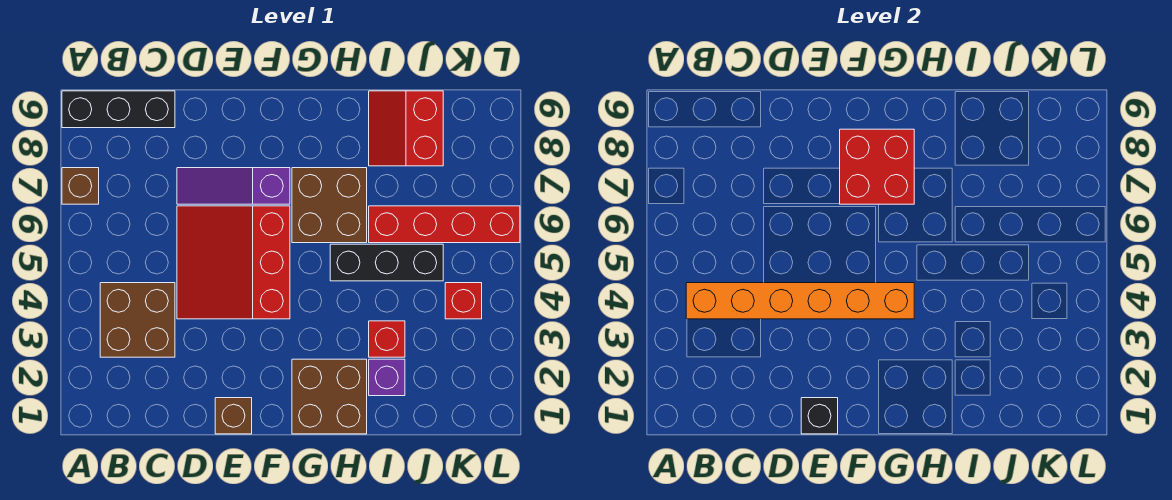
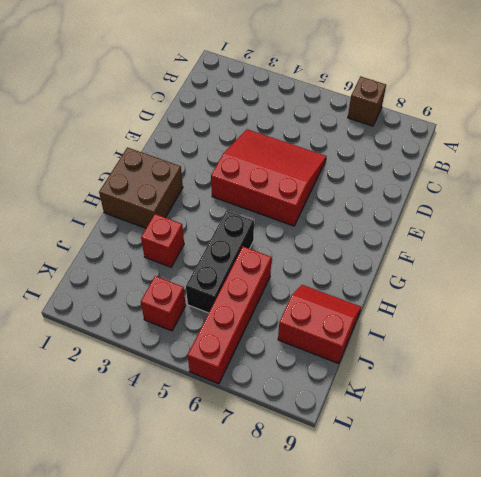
none -> black 1x3 brick [62,91,175,128]
none -> brown 2x2 brick [100,283,175,357]
none -> purple 1x3 slope [177,168,290,204]

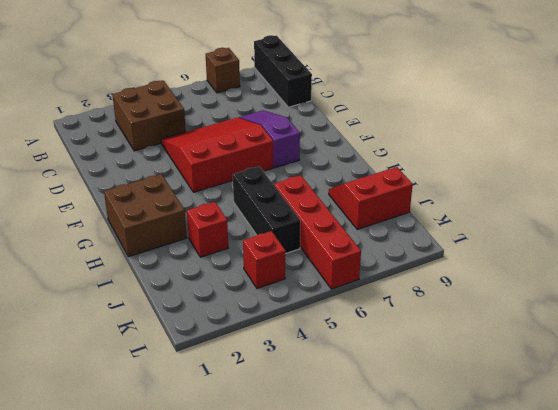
none -> brown 1x1 brick [215,398,252,434]
none -> brown 2x2 brick [292,168,367,243]
none -> purple 1x1 brick [369,359,405,396]

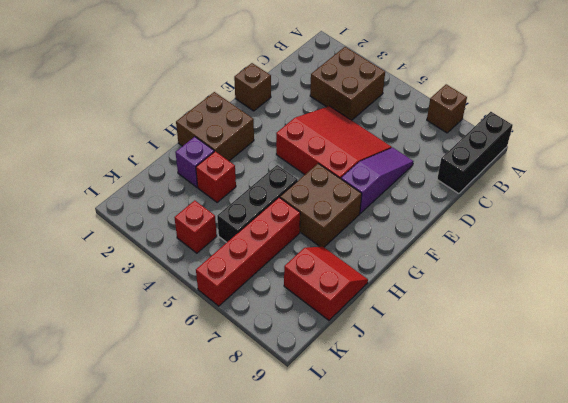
none -> orange 1x6 brick [686,283,914,319]
none -> black 1x1 brick [801,398,838,434]
none -> red 2x2 brick [840,129,914,204]

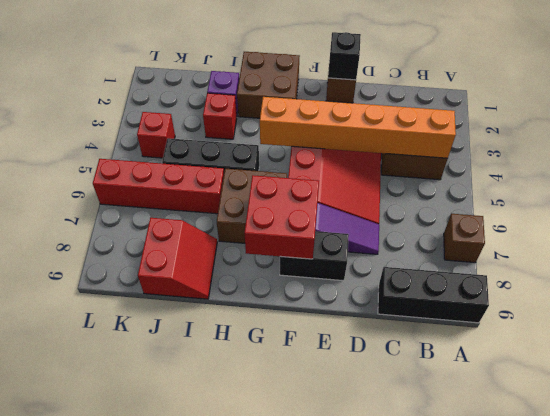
black 1x2 brick [280,231,349,281] -> none

